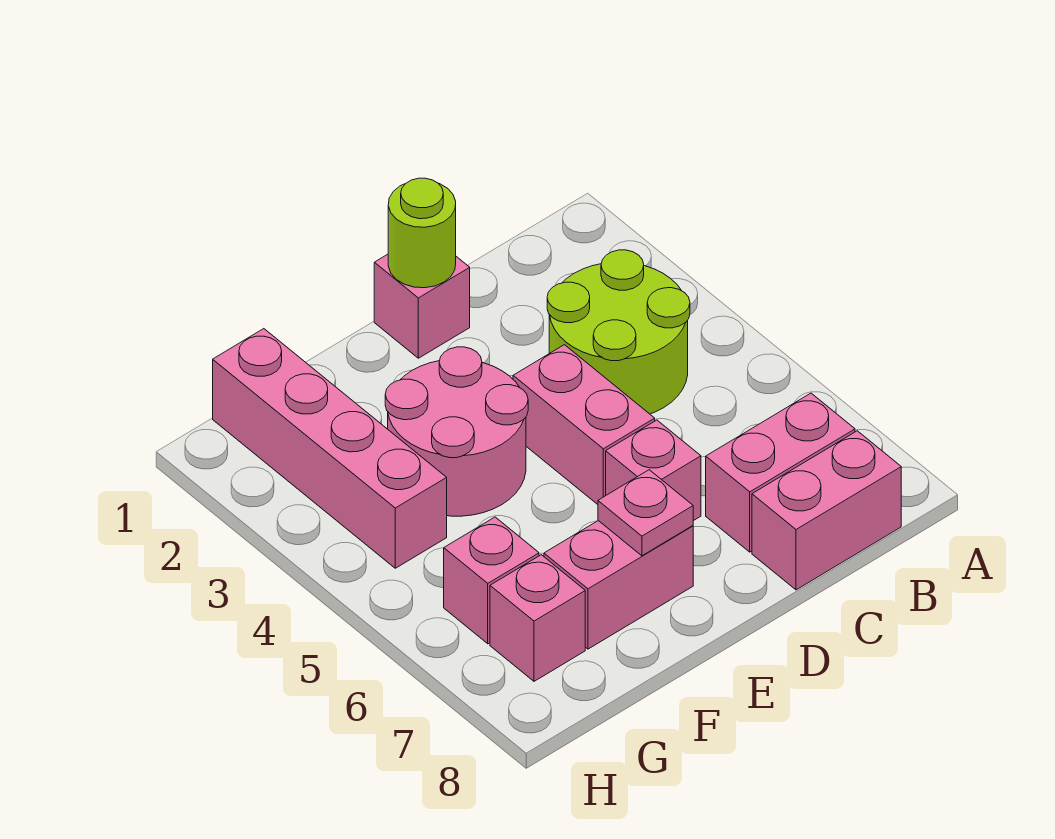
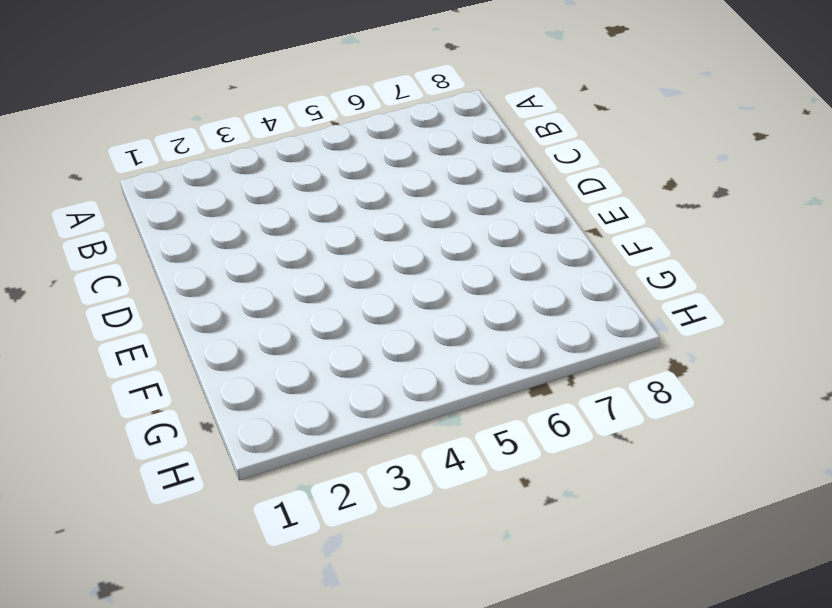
none -> lime 2x2 round brick [547,250,690,414]
none -> pink 1x2 brick [706,393,855,552]
none -> pink 1x2 brick [752,431,901,590]

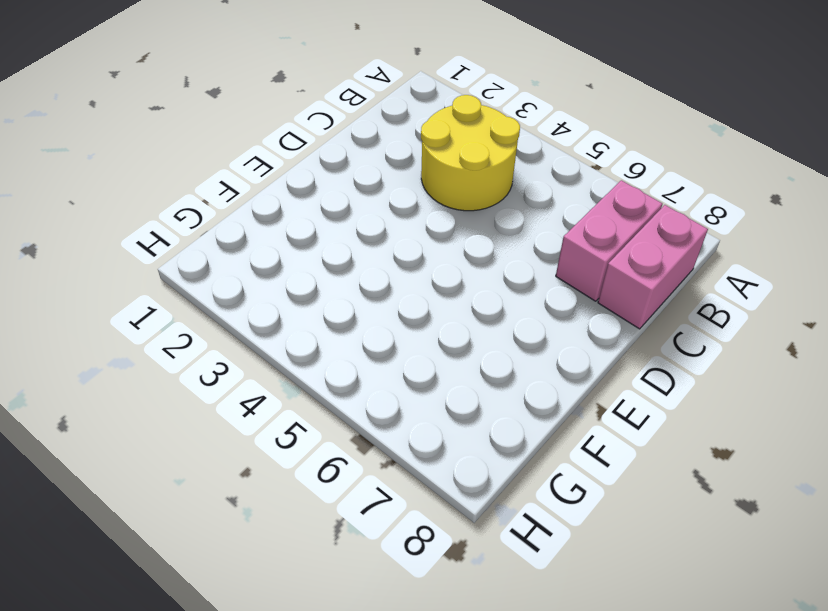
yellow 2x2 round brick [421,95,520,211] -> lime 2x2 round brick [547,250,690,414]
none -> pink 1x1 brick [374,254,470,358]
none -> pink 1x2 brick [513,345,655,504]
none -> pink 1x1 brick [606,420,701,521]

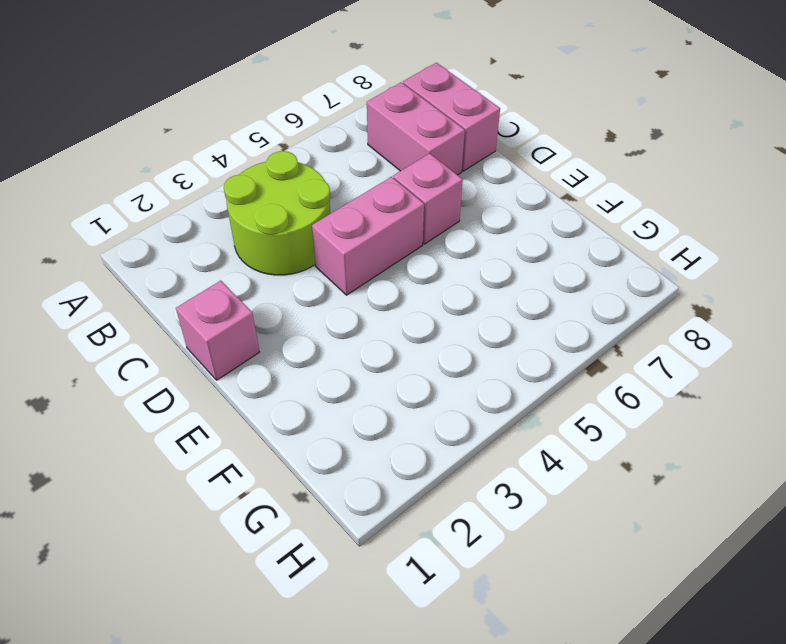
none -> pink 2x2 round brick [385,347,528,516]
none -> pink 1x2 brick [544,521,693,649]
none -> pink 1x4 brick [213,329,447,568]

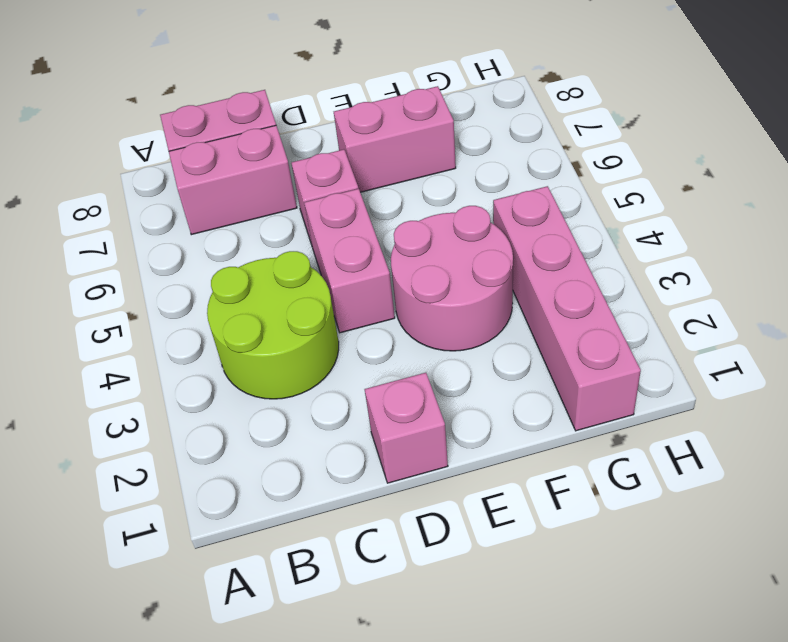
none -> pink 1x1 brick [444,517,539,644]
none -> pink 1x1 brick [490,555,585,681]
none -> lime 1x1 round brick [388,178,456,288]

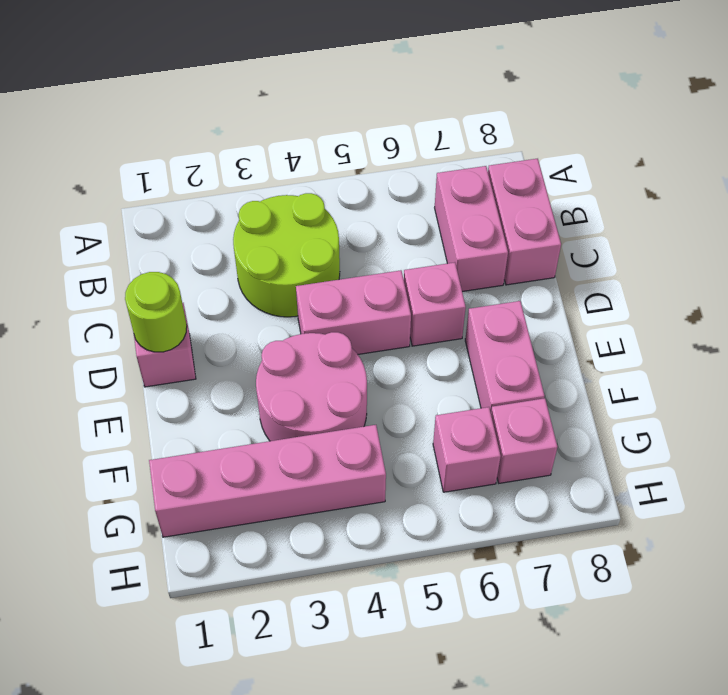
none -> pink 1x1 plate [598,470,693,556]

